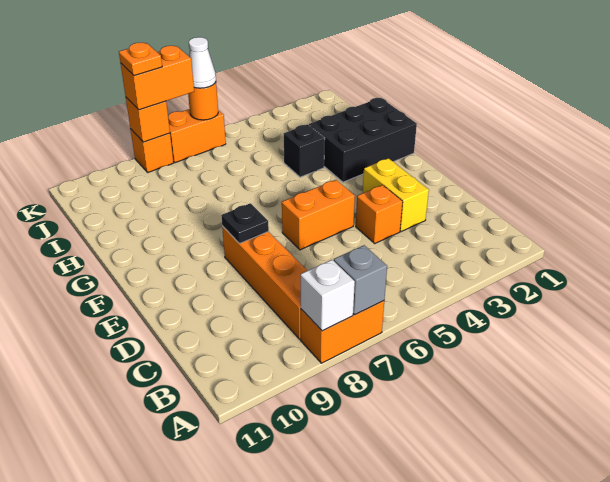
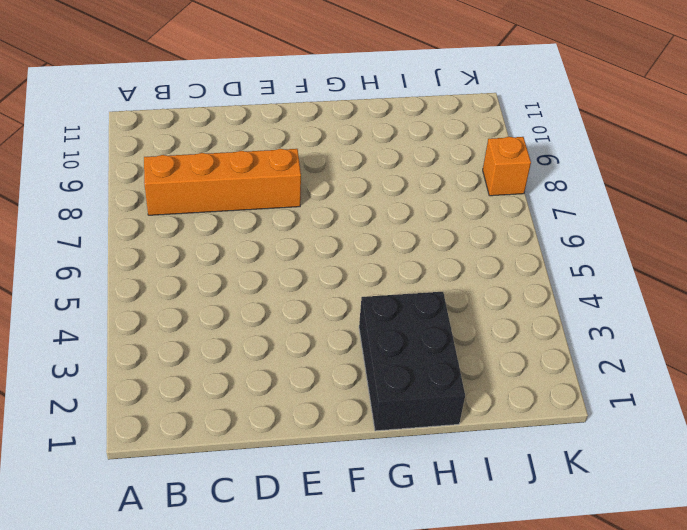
none -> orange 1x2 brick [301,301,384,363]
none -> yellow 1x2 brick [363,158,429,232]
none -> orange 1x1 brick [356,185,403,243]

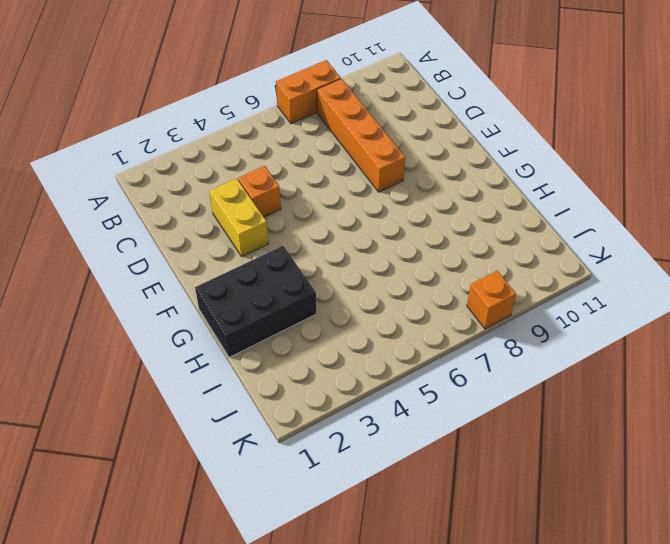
none -> orange 1x2 brick [282,180,355,250]
none -> black 1x1 brick [284,124,325,177]
none -> orange 1x2 brick [168,109,226,163]

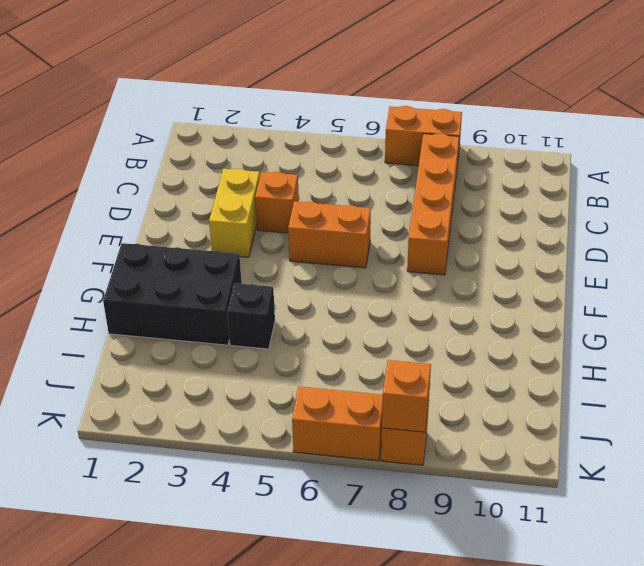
none -> grey 1x1 brick [334,245,387,315]
none -> white 1x1 brick [301,260,355,331]
none -> black 1x1 plate [221,203,269,244]

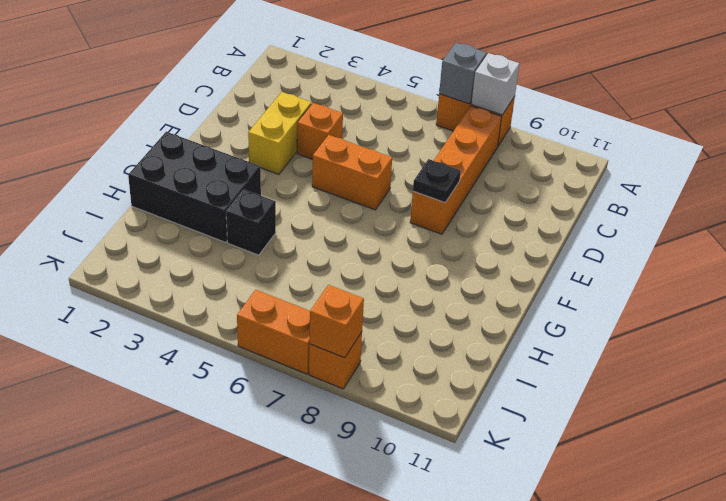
none -> orange 1x1 round brick [188,82,218,120]
none -> white 1x1 cone [189,37,216,88]
none -> orange 1x2 brick [121,46,194,110]

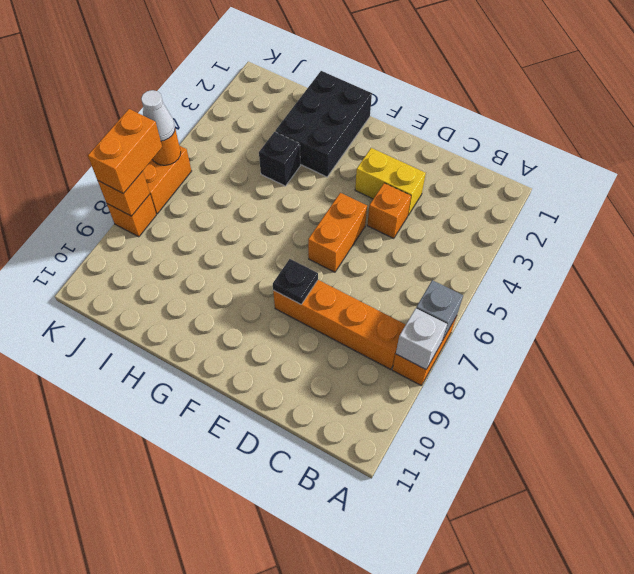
none -> orange 1x1 plate [119,43,162,76]

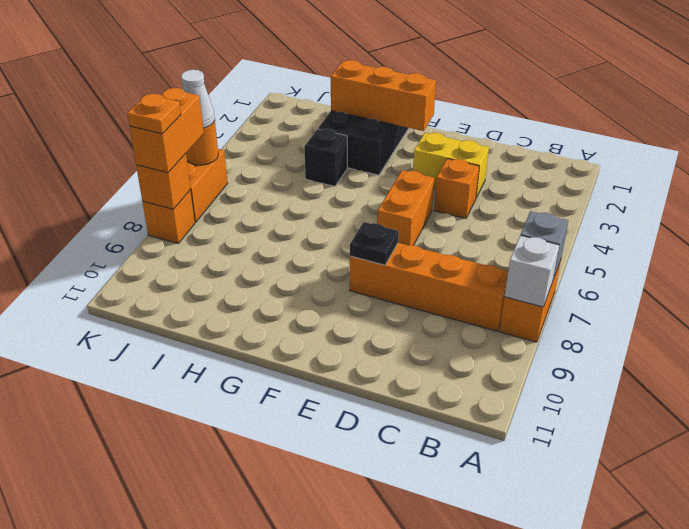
orange 1x3 brick [331,60,436,131] -> none

